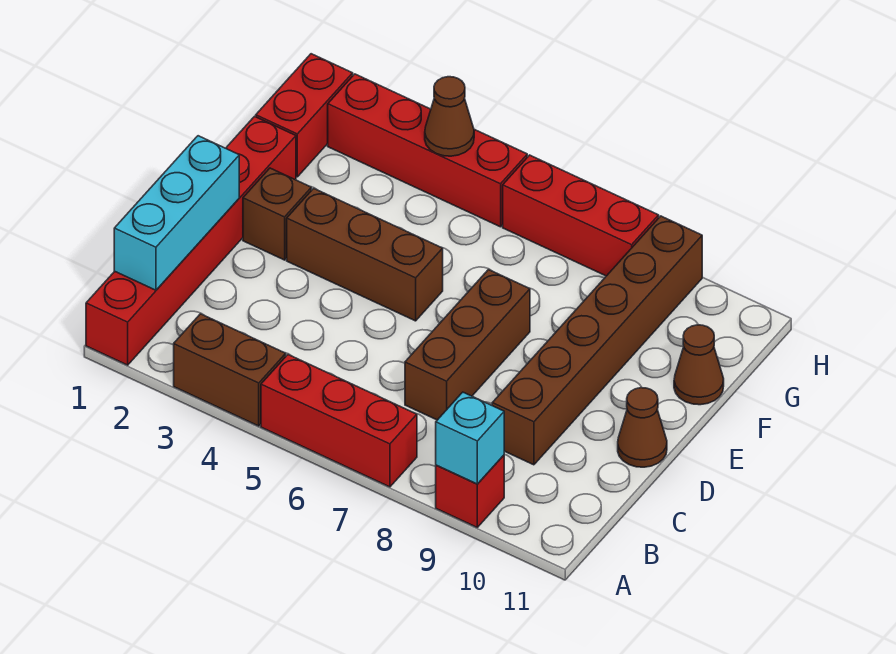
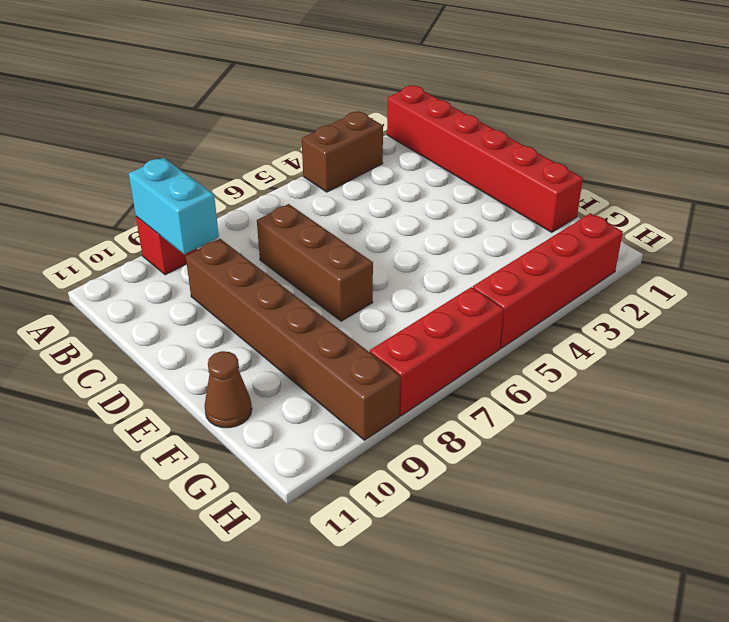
cyan 1x2 brick [129,158,219,254] -> cyan 1x1 brick [436,392,504,484]
none -> red 1x3 brick [261,355,417,487]
none -> brown 1x1 cone [618,388,667,467]
none -> brown 1x1 brick [243,168,311,260]

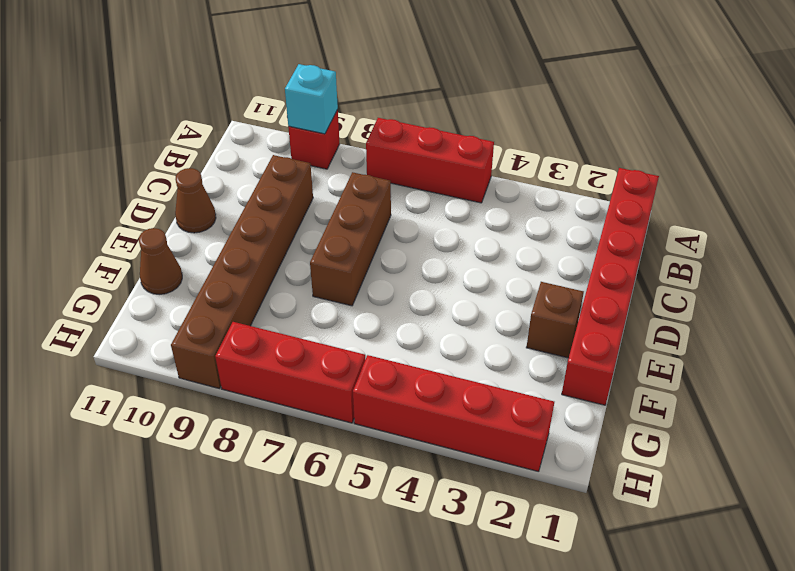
none -> brown 1x2 brick [174,314,286,426]
none -> brown 1x3 brick [287,188,443,321]
none -> red 1x2 brick [256,54,353,177]

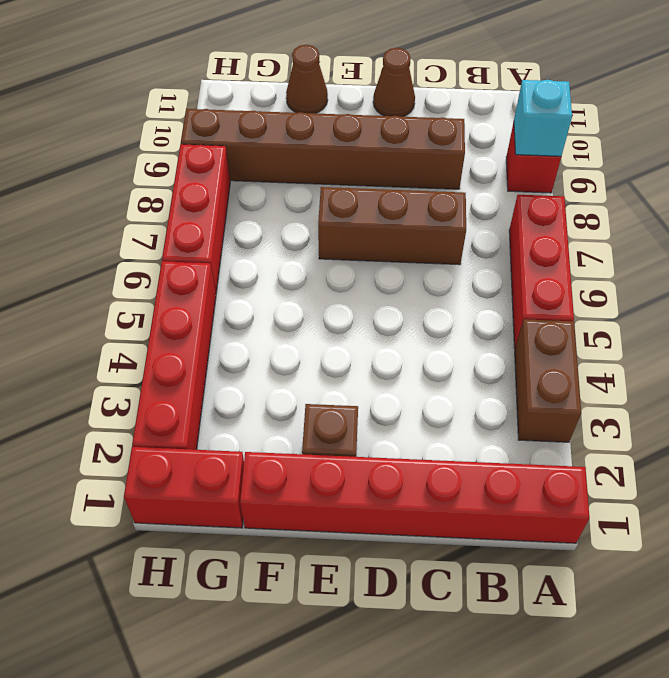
none -> brown 1x3 brick [287,188,443,321]
none -> cyan 1x3 brick [114,136,239,290]
none -> brown 1x1 cone [425,77,474,156]

